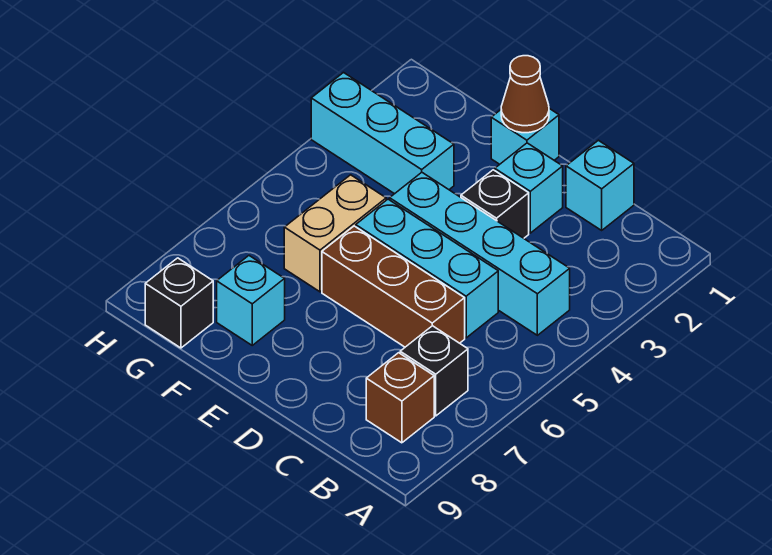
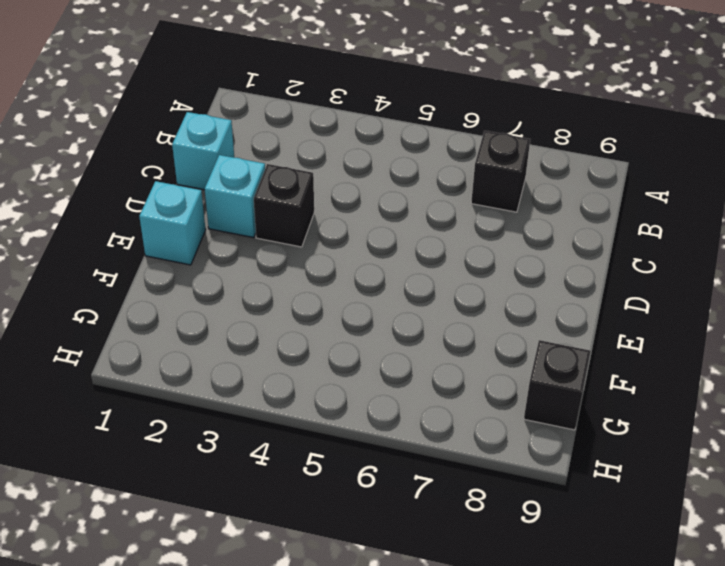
none -> cyan 1x4 brick [390,172,570,335]
none -> brown 1x1 brick [366,353,434,443]
none -> cyan 1x3 brick [356,199,498,338]

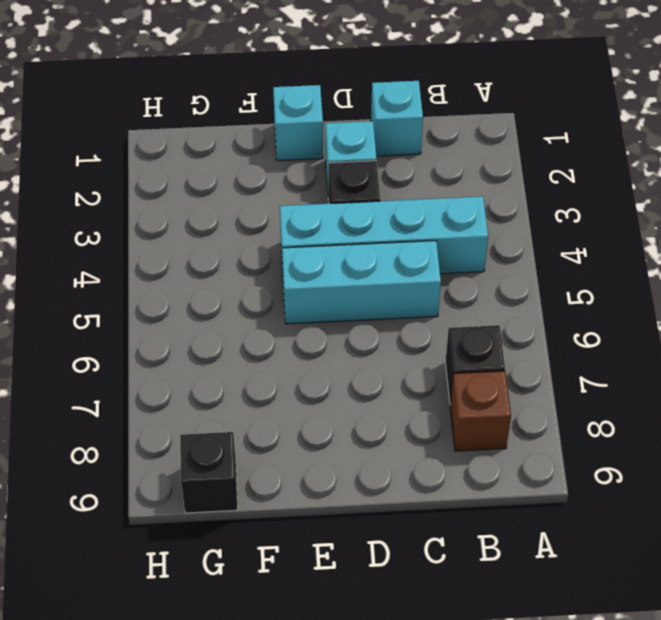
none -> brown 1x3 brick [322,226,465,347]
none -> cyan 1x3 brick [311,73,454,194]
none -> tan 1x2 brick [284,175,386,292]

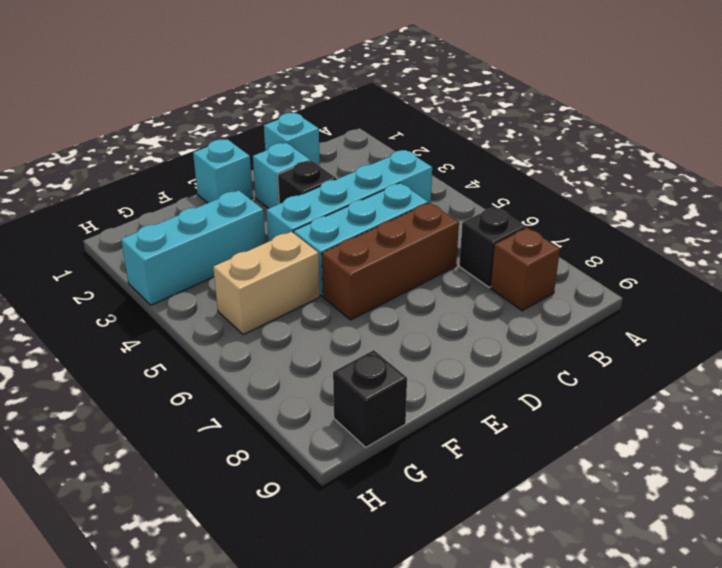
tan 1x2 brick [213,232,320,335] -> tan 1x2 brick turned to [284,175,386,292]
none -> cyan 1x1 brick [217,256,285,345]
none -> brown 1x1 cone [501,56,549,133]

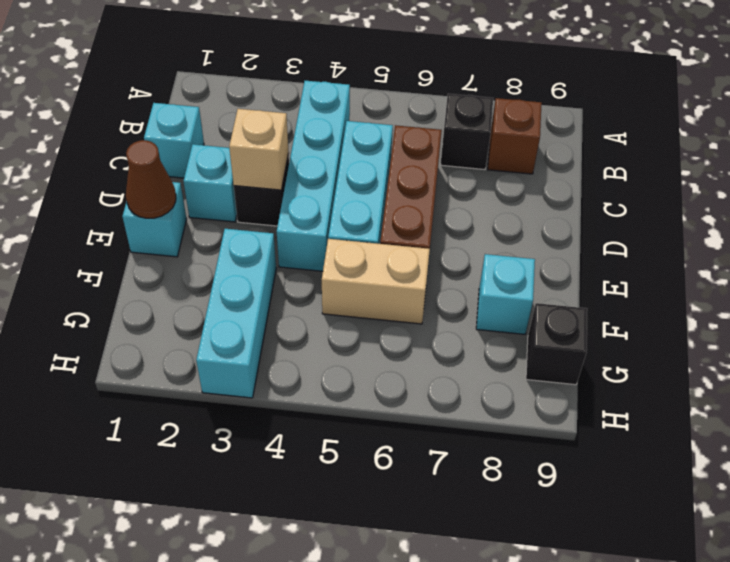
tan 1x1 brick [229,109,289,190] -> none

